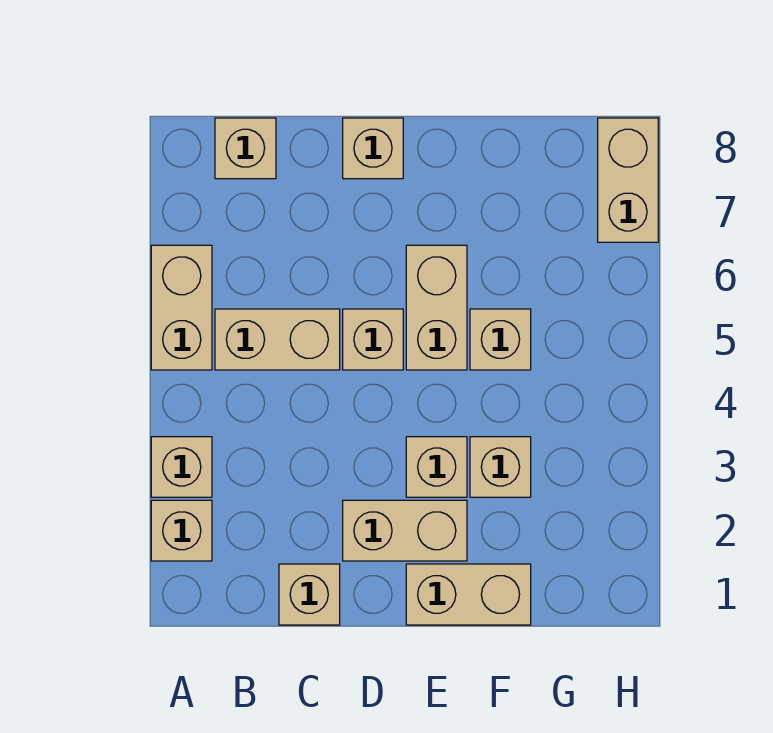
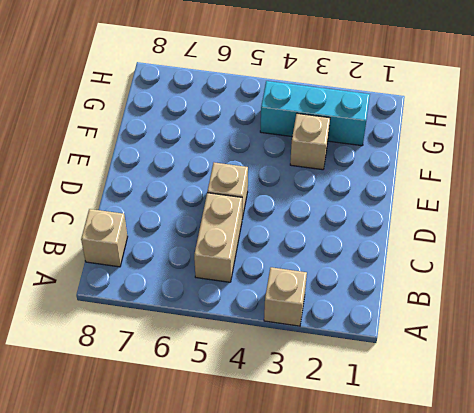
cyan 1x3 brick [260,81,370,146] -> none
none -> tan 1x1 brick [151,500,212,561]
none -> tan 1x2 brick [151,245,212,370]
none -> tan 1x1 brick [279,564,340,625]

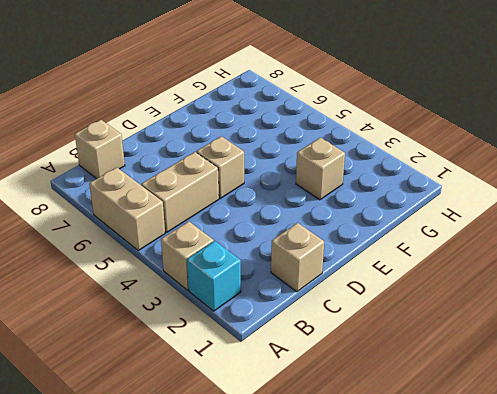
cyan 1x1 brick [187,241,241,311] -> tan 1x1 brick [151,500,212,561]
none -> tan 1x2 brick [343,500,467,561]
none -> tan 1x1 brick [343,118,403,179]
none -> tan 1x2 brick [406,564,531,625]

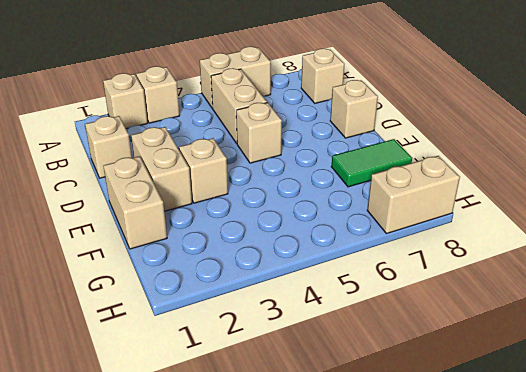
green 1x2 tile [331,139,412,187] -> none
none -> tan 1x2 brick [406,245,467,370]
none -> tan 1x1 brick [470,437,531,497]
none -> tan 1x1 brick [470,309,531,370]

